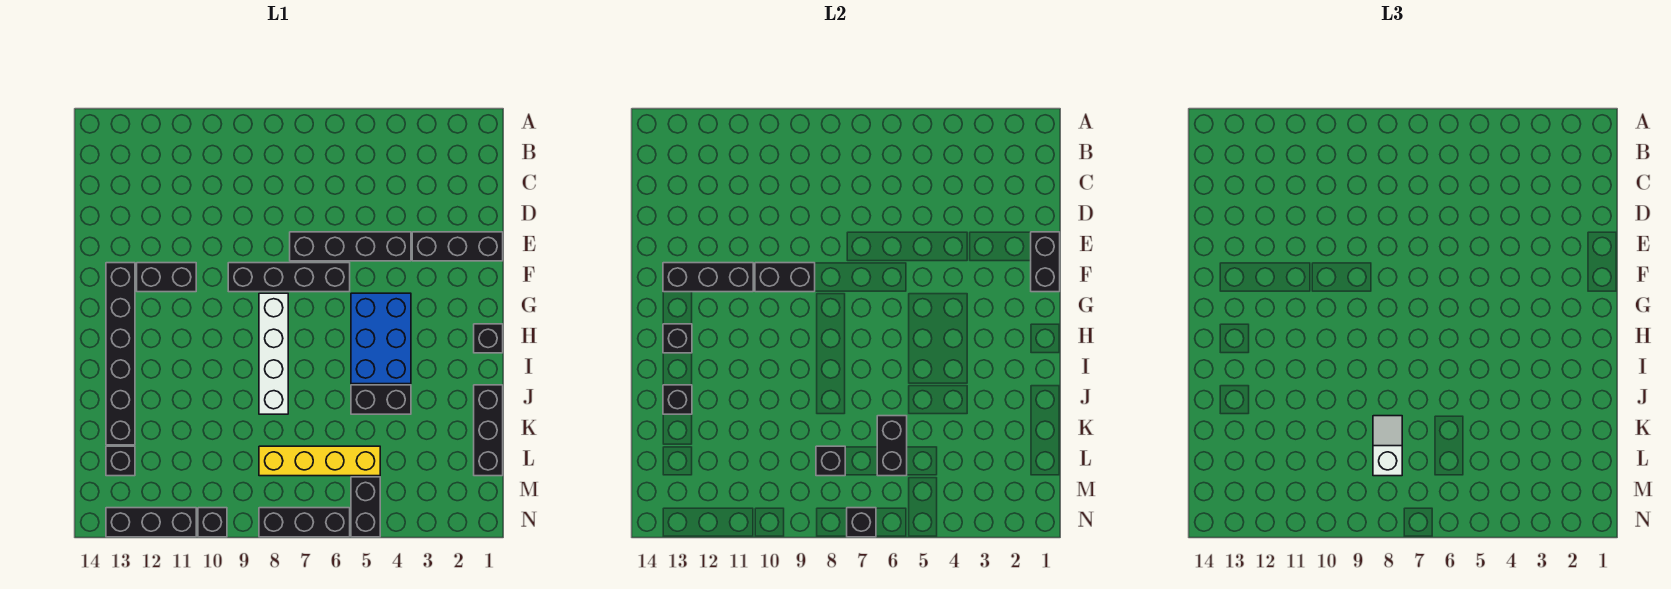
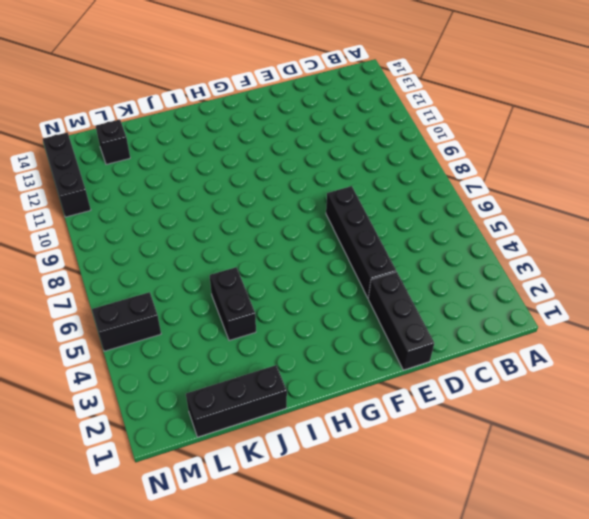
none -> black 1x4 brick [228,263,350,292]
none -> black 1x2 brick [137,263,196,292]
none -> black 1x6 brick [106,263,135,445]

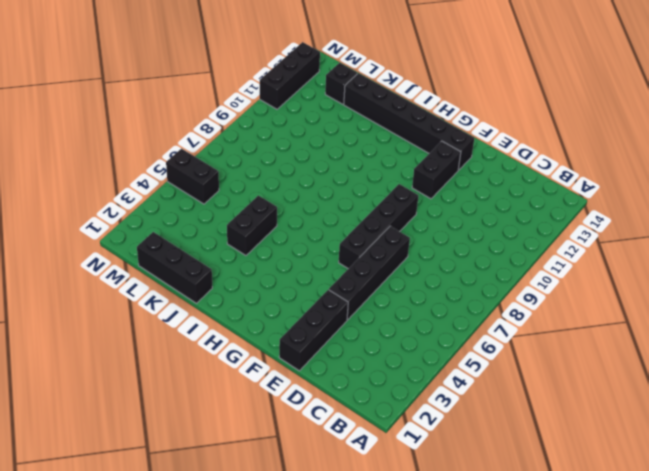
none -> blue 2x3 brick [351,293,411,384]
none -> white 1x4 brick [259,293,288,414]
none -> black 1x1 brick [474,324,503,353]

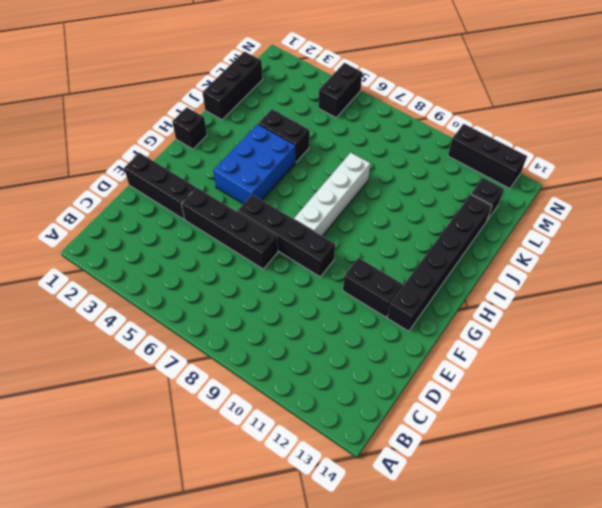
none -> yellow 1x4 brick [259,446,380,476]
none -> black 1x3 brick [259,508,350,537]
none -> black 1x1 brick [198,508,227,537]

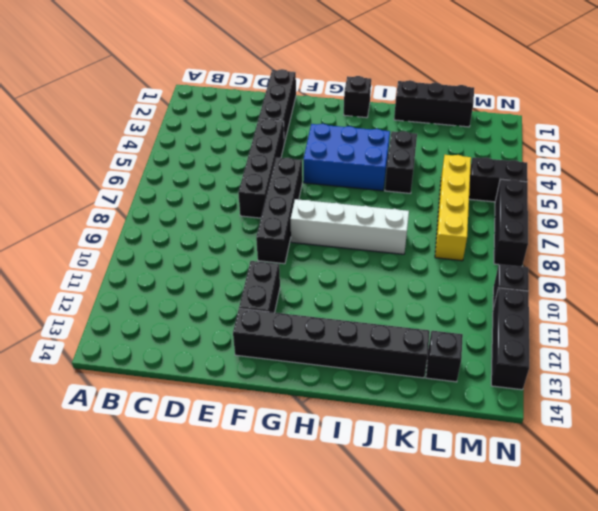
none -> black 1x2 brick [1031,232,1060,292]
none -> black 1x2 brick [755,263,815,292]
none -> black 1x3 brick [663,263,753,292]

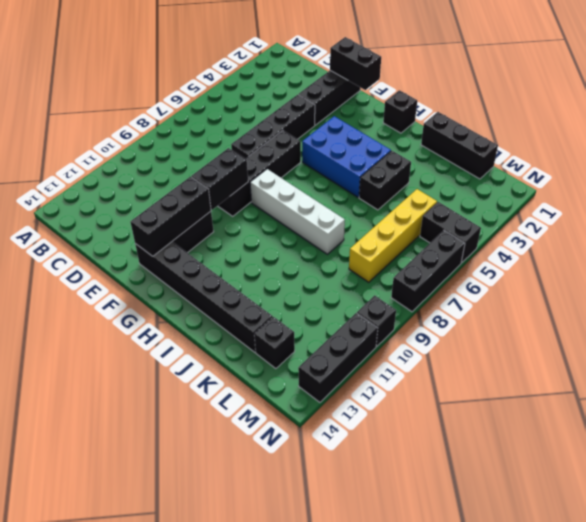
none -> black 1x1 brick [663,324,692,353]
none -> black 1x1 brick [663,385,692,414]
none -> black 1x2 brick [877,416,907,476]

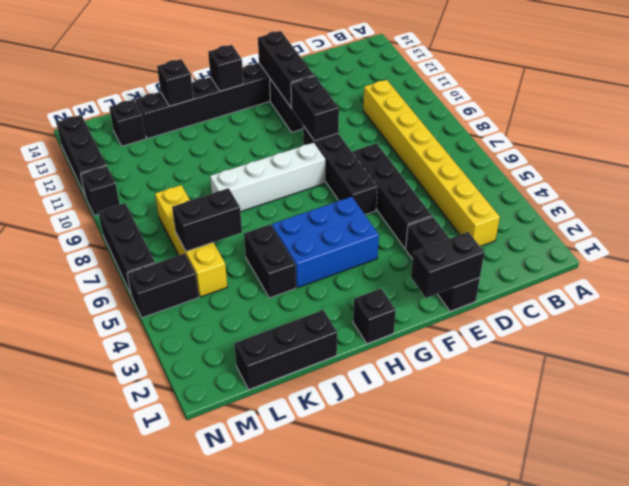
yellow 1x8 brick [363,80,500,246] -> none
none -> black 1x1 brick [816,446,845,476]
none -> black 1x1 brick [847,508,876,537]
none -> white 1x2 slope [1373,416,1402,476]

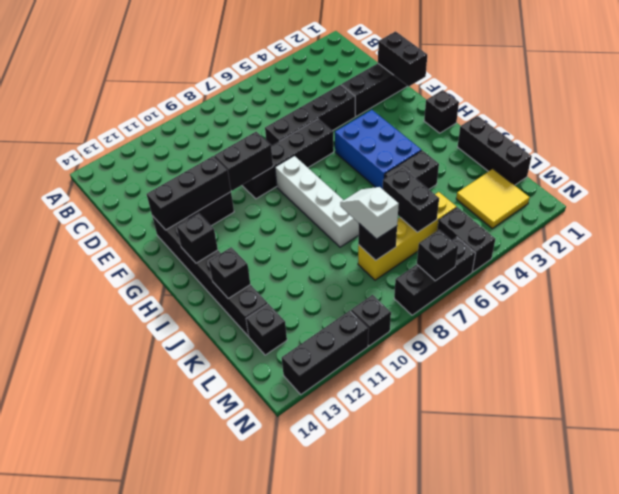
yellow 2x2 tile [456,169,530,228] -> none

